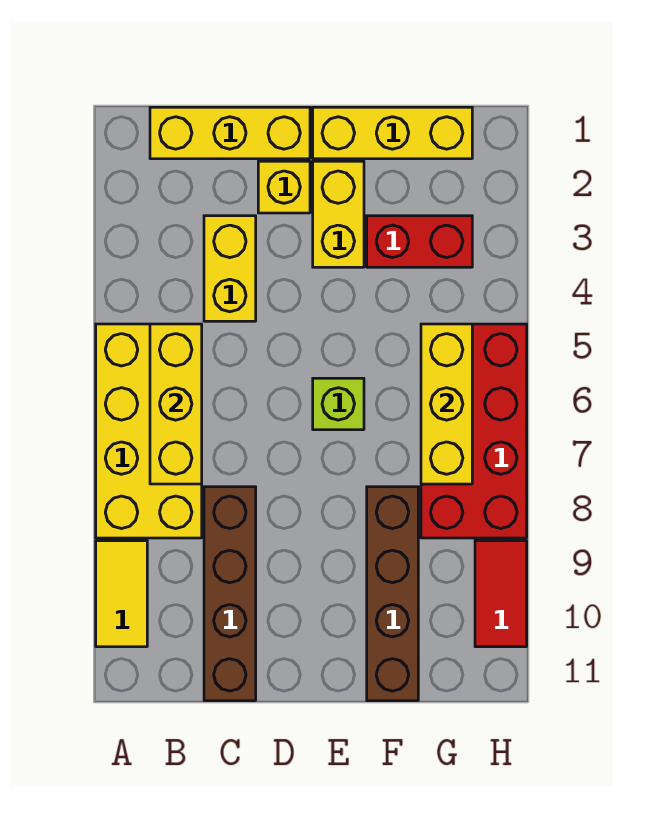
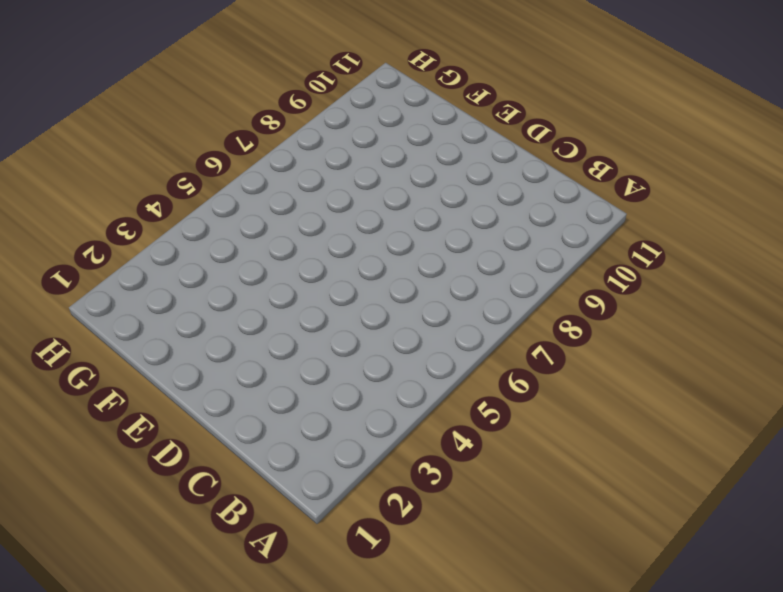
none -> yellow 2x4 brick [96,324,202,538]
none -> yellow 1x2 tile [96,541,147,647]
none -> yellow 1x3 brick [150,107,310,159]

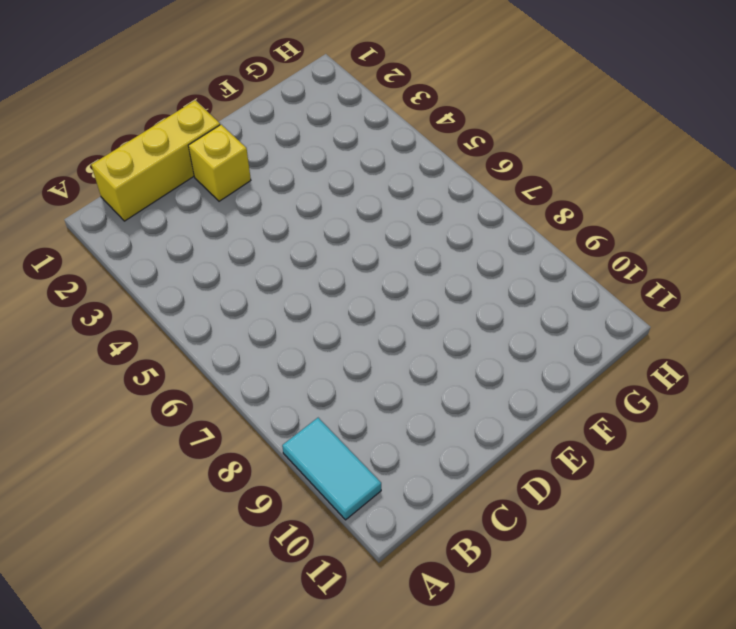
cyan 1x2 tile [282,418,381,520] -> yellow 1x2 tile [96,541,147,647]
none -> yellow 2x4 brick [96,324,202,538]
none -> yellow 1x2 brick [204,216,256,321]
none -> brown 1x4 brick [204,487,256,701]

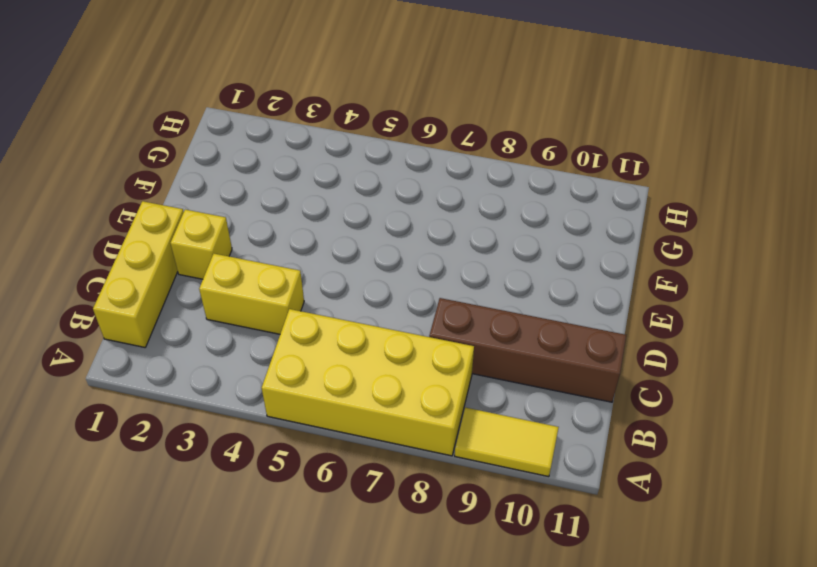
none -> yellow 1x3 brick [313,107,472,159]
none -> yellow 1x2 brick [313,161,364,267]
none -> lime 1x1 brick [313,378,364,430]

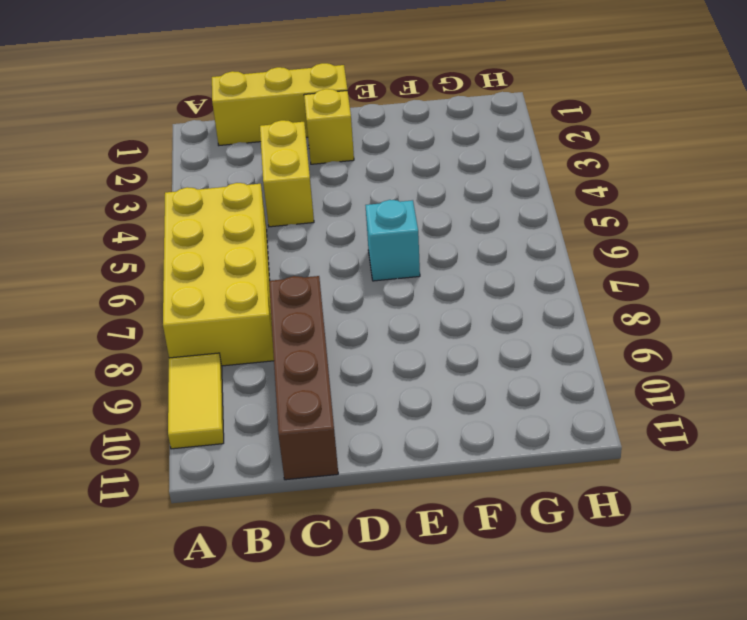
cyan 1x1 brick [365,200,420,281] -> lime 1x1 brick [313,378,364,430]
none -> yellow 1x3 brick [313,107,472,159]
none -> yellow 1x2 brick [313,161,364,267]
none -> red 1x2 brick [367,216,472,267]

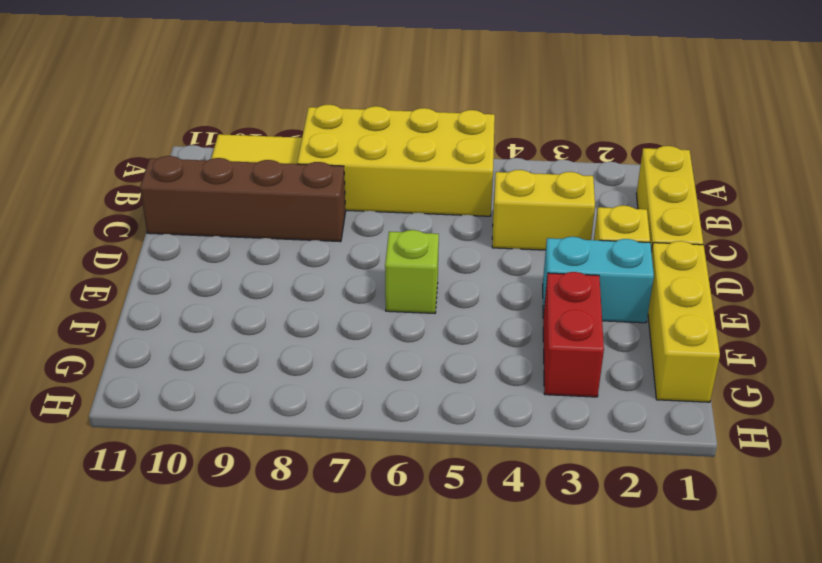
cyan 1x2 brick [543,237,654,323] -> yellow 1x2 brick [313,161,364,267]
none -> brown 1x4 brick [367,487,418,701]
none -> red 2x4 brick [421,324,527,538]
none -> red 1x2 tile [475,541,527,647]

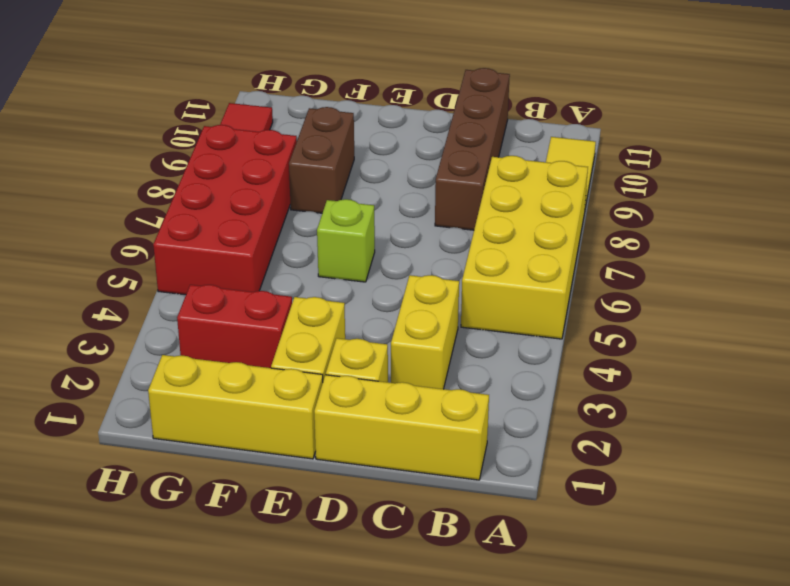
brown 1x2 brick [289,107,354,213] -> brown 1x4 brick [367,487,418,701]
none -> yellow 1x3 brick [150,324,202,484]
none -> yellow 1x3 brick [421,324,472,484]

